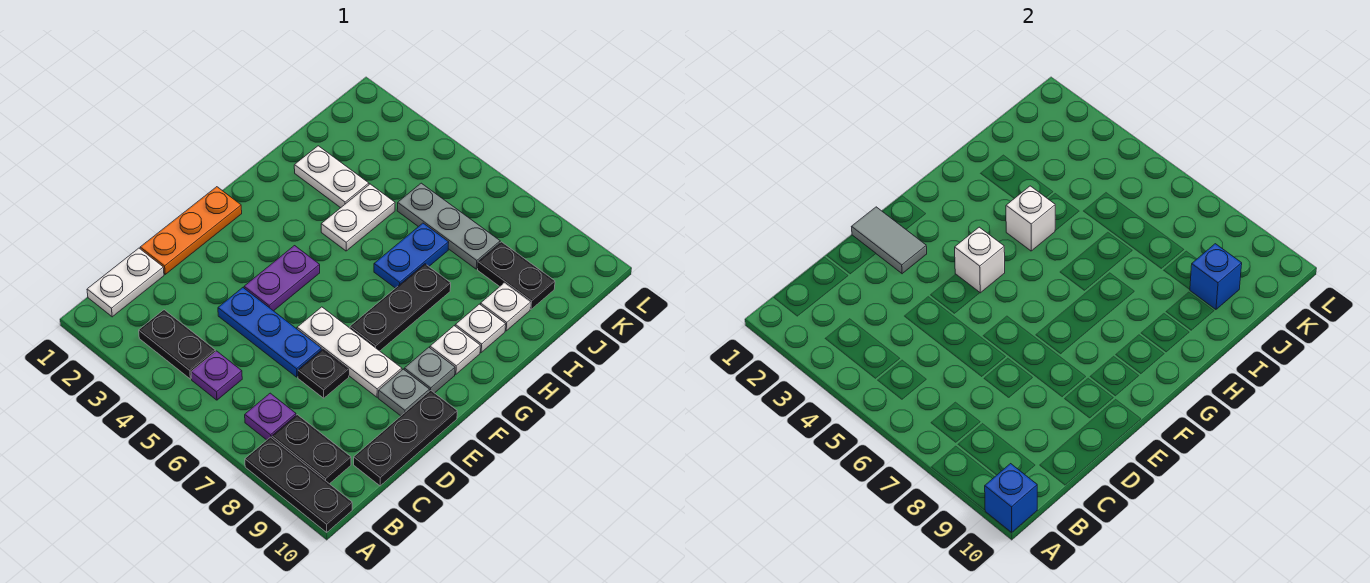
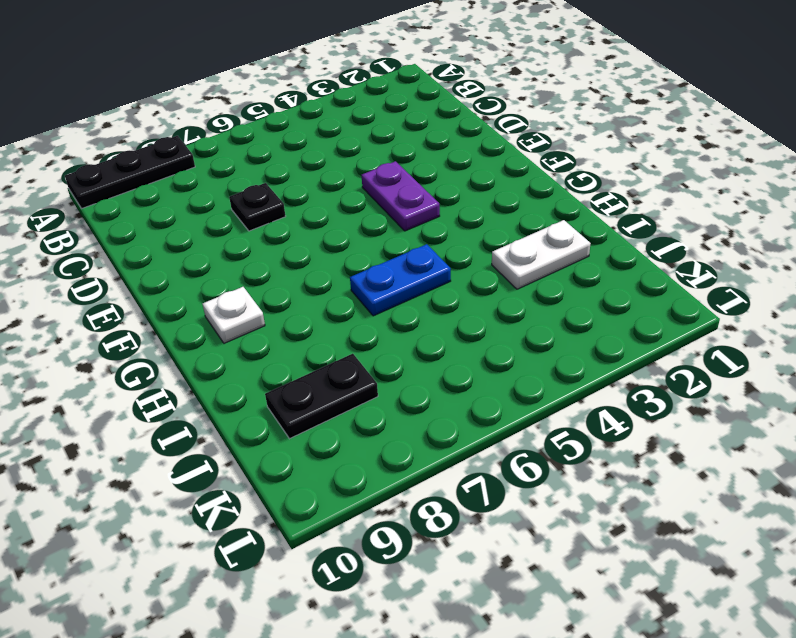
blue 1x2 plate [350,244,451,316] -> blue 1x2 plate turned to [374,223,449,288]
none -> white 1x2 plate [87,248,164,317]
none -> black 1x2 plate [139,310,215,379]
none -> purple 1x1 plate [191,351,242,400]

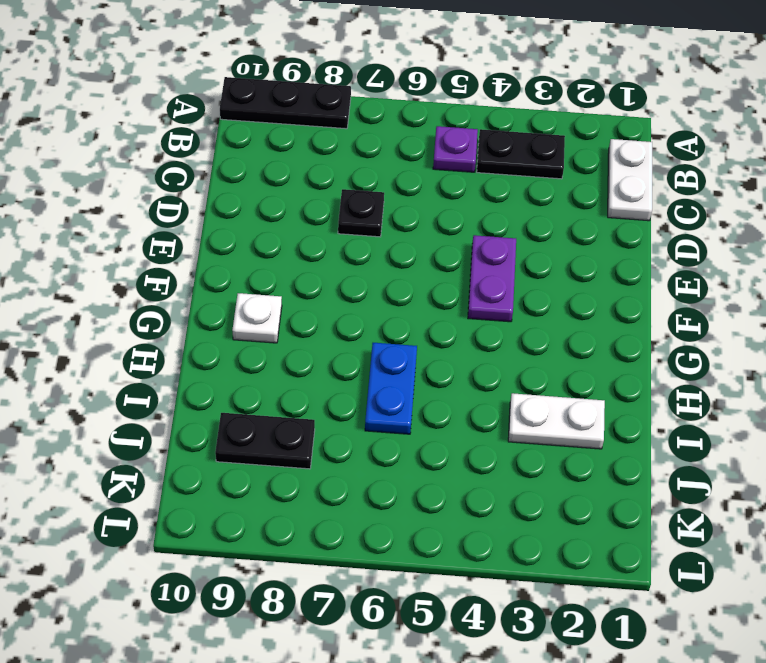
none -> purple 1x1 plate [245,393,296,440]
none -> black 1x2 plate [272,415,351,484]
none -> black 1x3 plate [354,391,457,486]

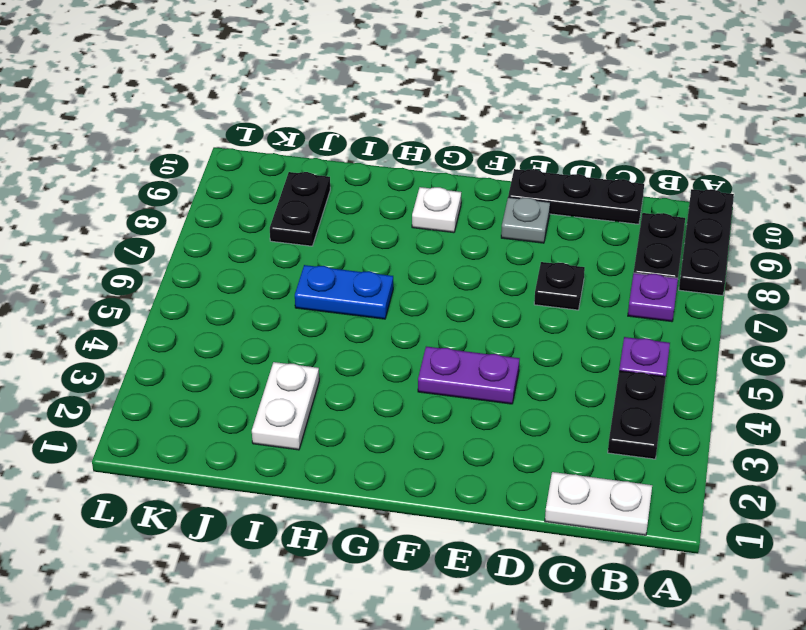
none -> orange 1x3 plate [140,187,242,274]
none -> blue 1x3 plate [218,288,321,377]
none -> white 1x3 plate [297,307,402,397]

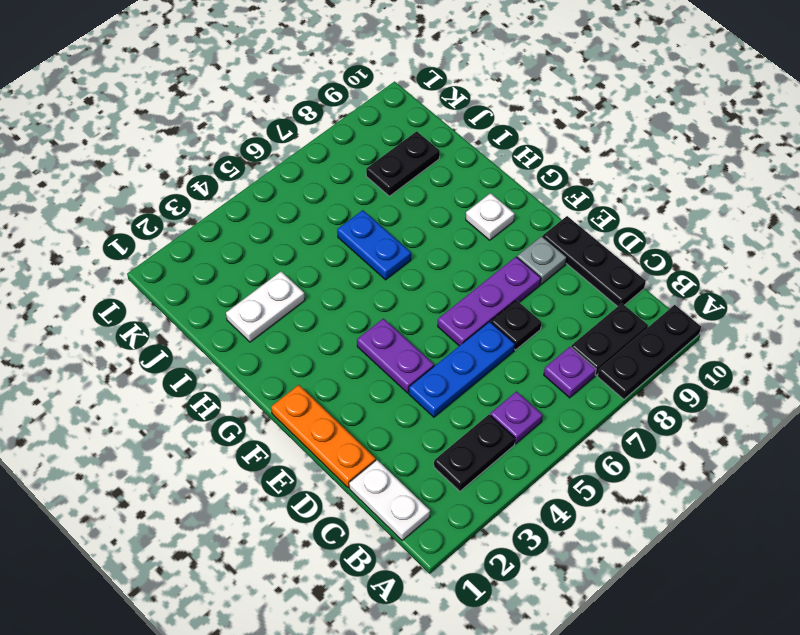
purple 1x3 plate [438,257,541,346] -> white 1x3 plate [297,307,402,397]
none -> black 1x3 plate [350,264,451,351]
none -> grey 1x1 plate [404,347,455,393]
none -> white 1x2 plate [321,184,395,251]

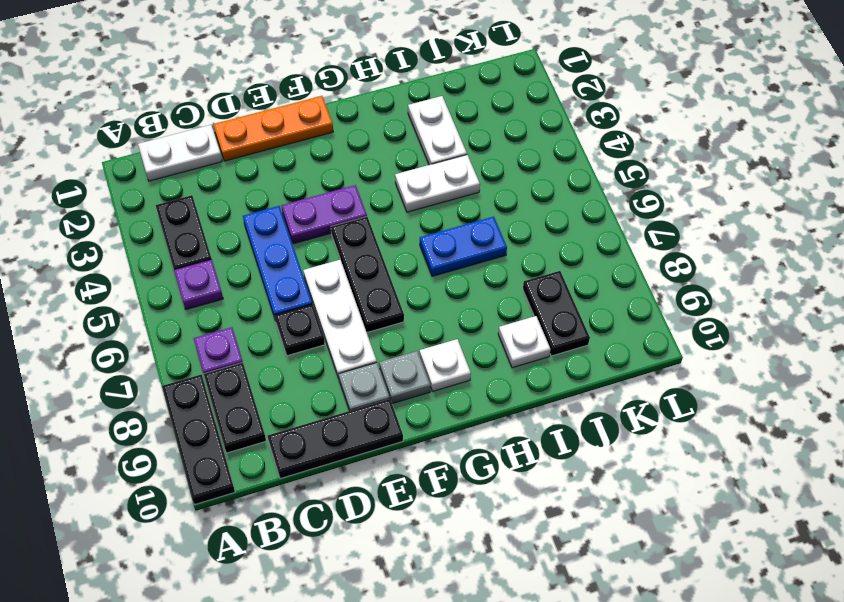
black 1x3 plate [331,217,404,332] -> black 1x3 plate turned to [350,264,451,351]
none -> white 1x1 plate [455,304,506,352]
none -> grey 1x3 plate [397,183,500,269]
none -> blue 1x1 brick [985,464,1037,532]

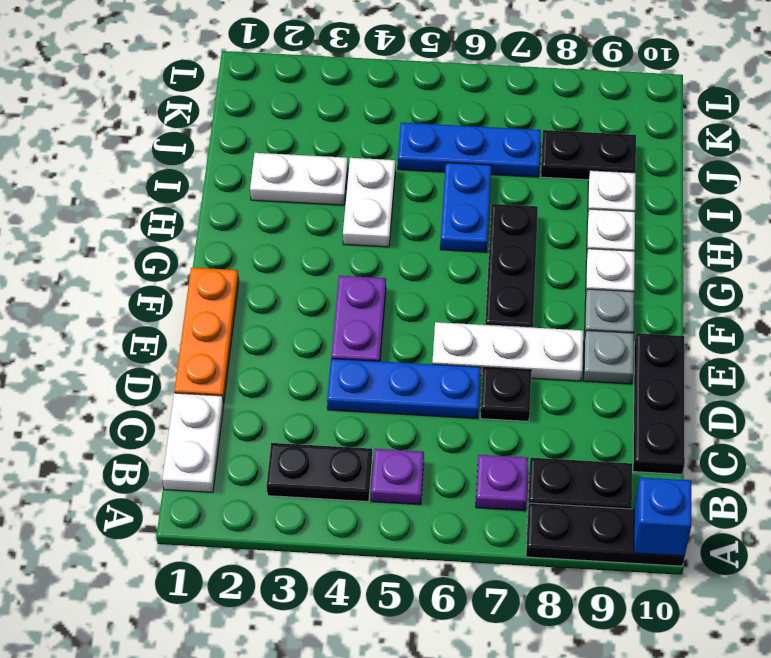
blue 1x3 plate [398,123,541,177] -> grey 1x3 plate [397,183,500,269]
none -> grey 1x2 tile [852,207,927,274]
none -> white 1x1 brick [955,227,1005,293]
none -> white 1x1 brick [1006,186,1055,251]

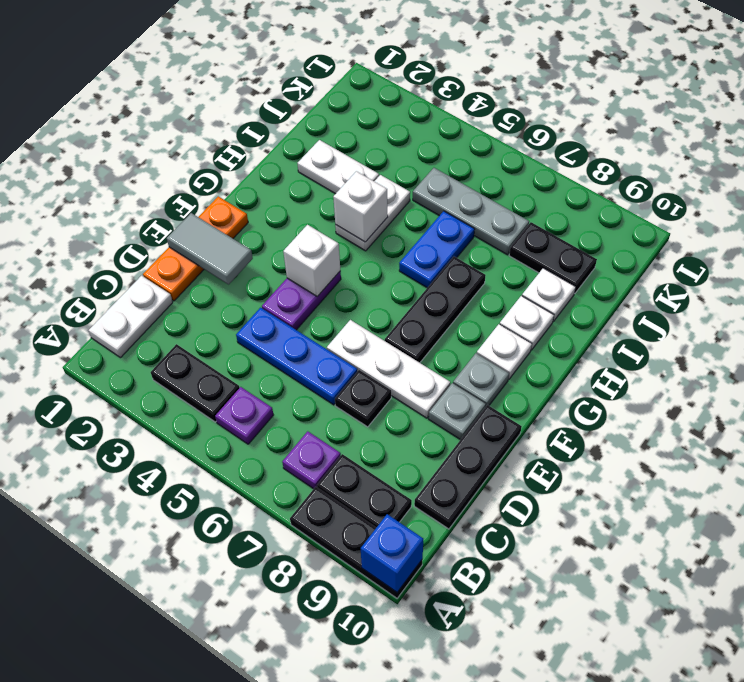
none -> blue 1x1 brick [1190,244,1242,309]

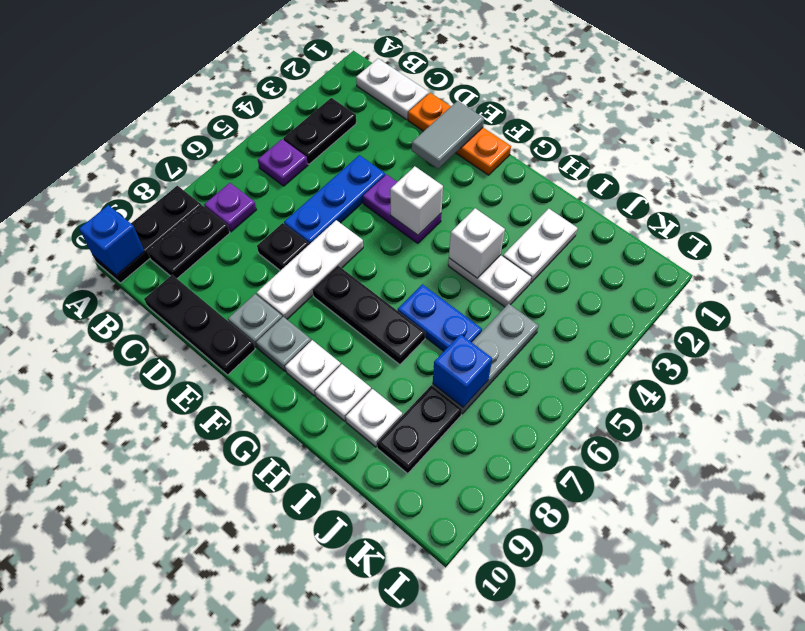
blue 1x1 brick [433,334,492,407] -> blue 1x1 brick moved to [1190,244,1242,309]

